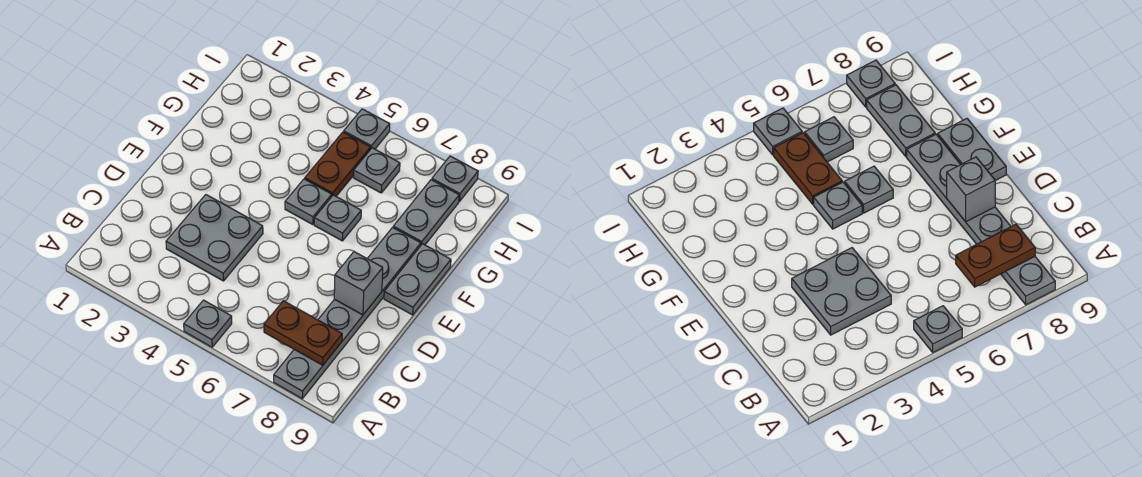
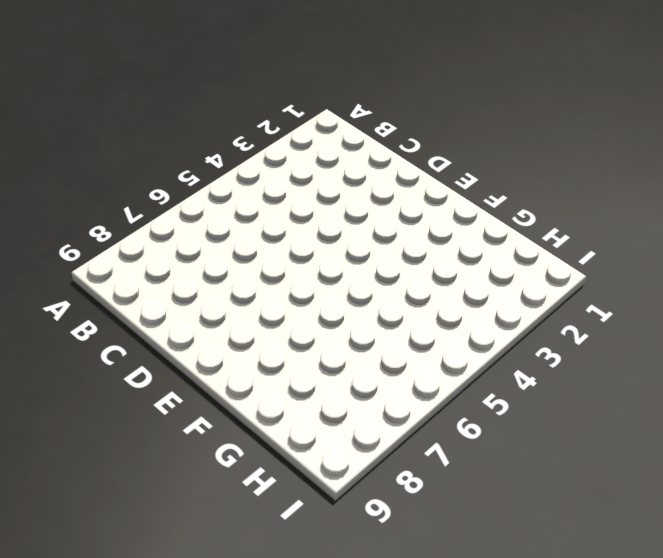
none -> grey 1x1 plate [184,300,232,347]
none -> grey 1x6 plate [274,228,421,399]
none -> grey 2x2 plate [166,195,263,281]

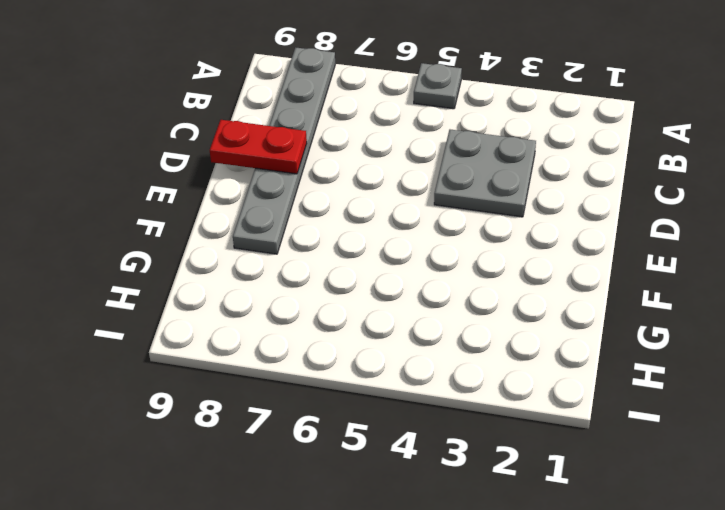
red 1x2 plate [210,120,307,174] -> grey 1x1 brick [334,252,383,315]
none -> grey 1x2 plate [384,244,451,315]
none -> grey 1x1 plate [285,179,332,225]
none -> grey 1x1 plate [314,195,361,241]

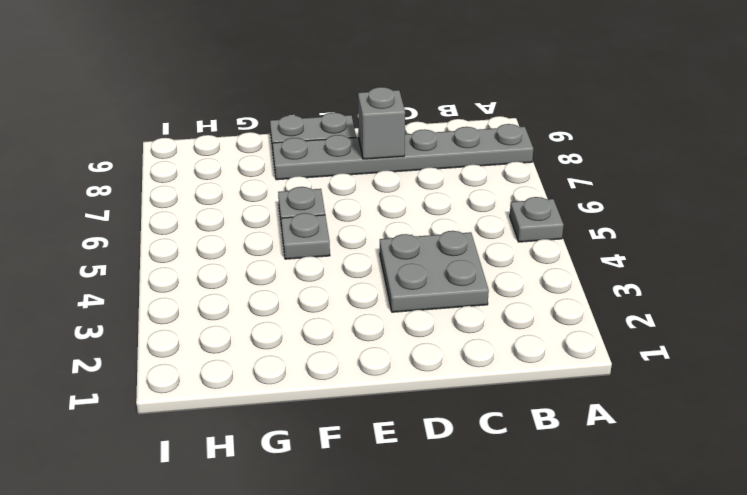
none -> brown 1x2 plate [305,132,371,196]
none -> grey 1x2 plate [393,180,459,245]
none -> grey 1x1 plate [353,148,400,193]

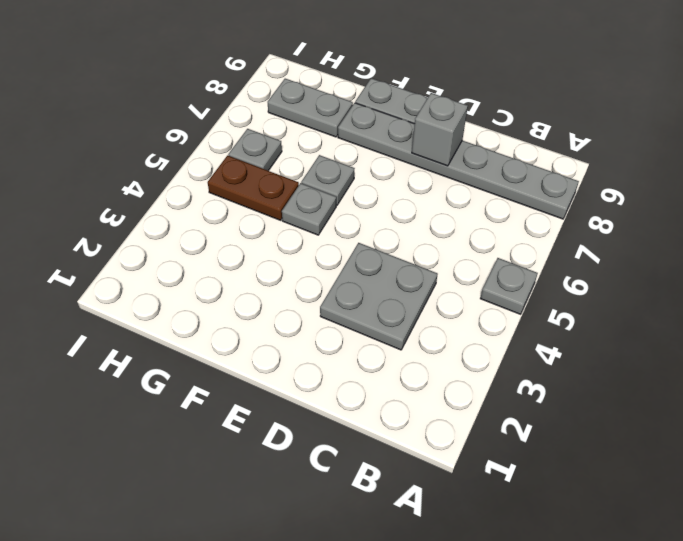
none -> grey 1x1 plate [344,109,390,149]
none -> grey 1x1 plate [432,156,478,201]
none -> brown 1x2 plate [264,301,342,365]

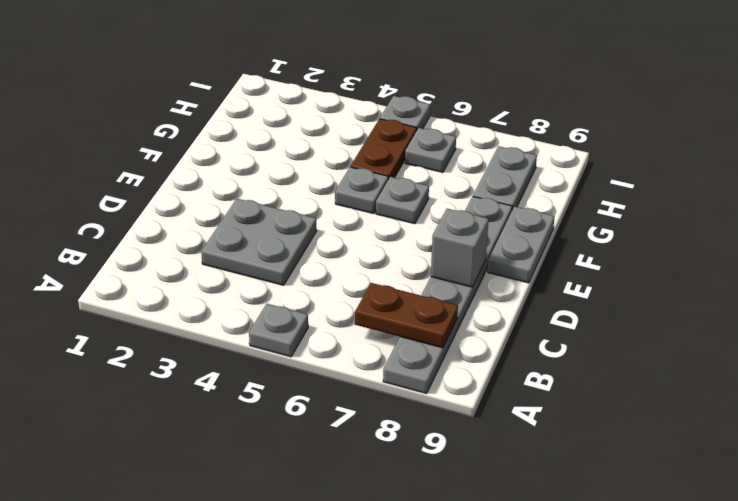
none -> grey 1x1 plate [432,156,478,201]

